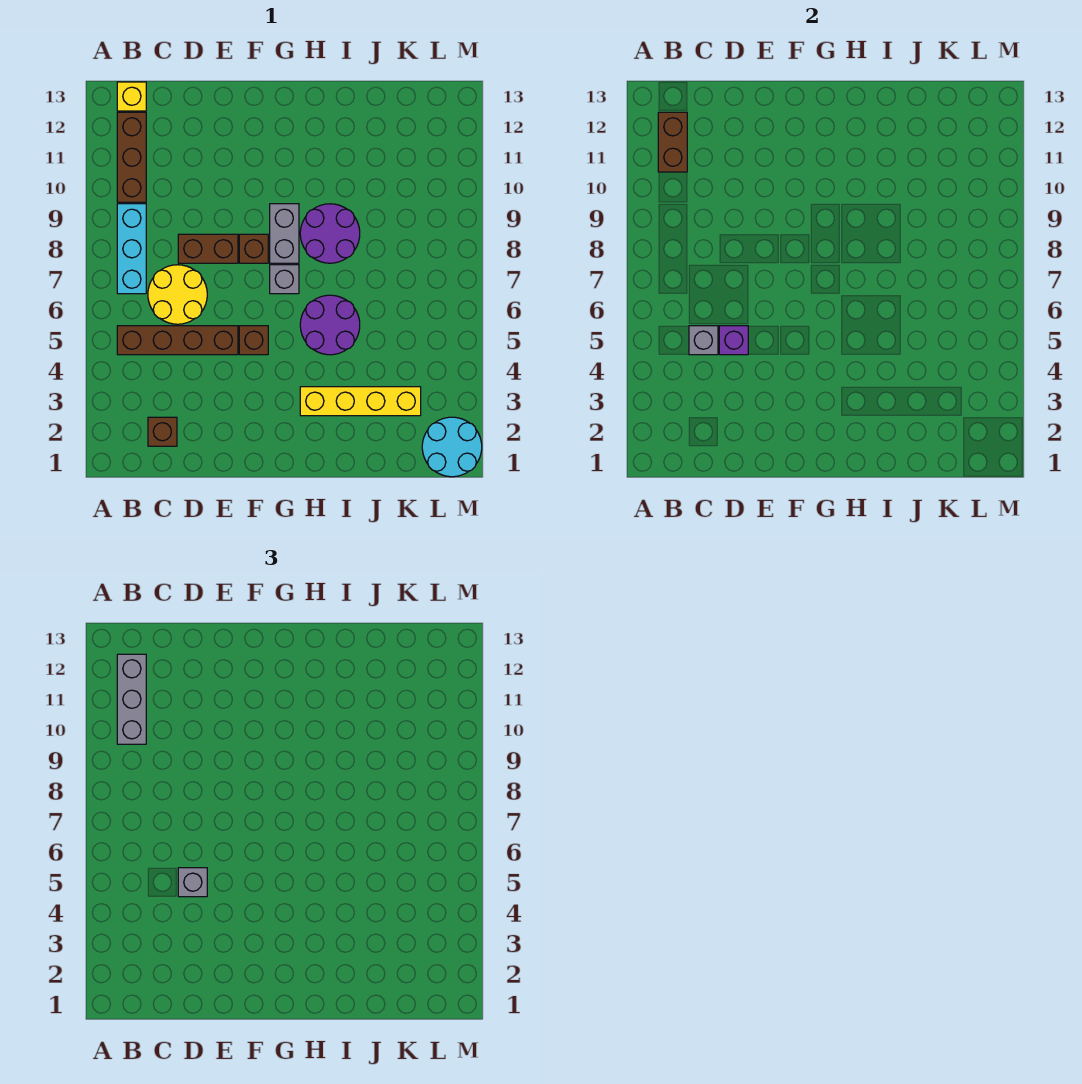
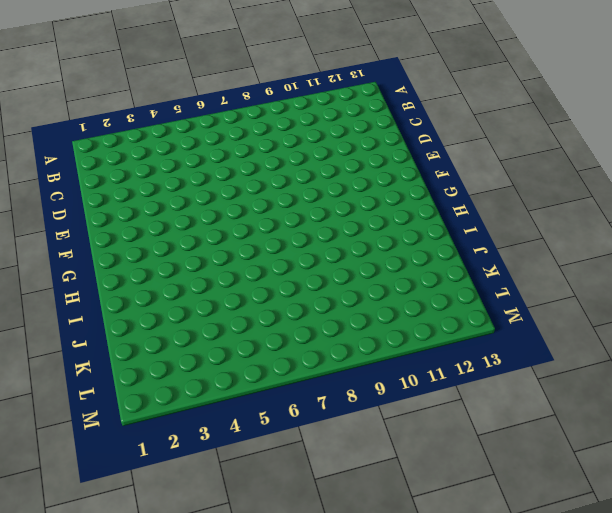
none -> brown 1x4 brick [117,326,238,355]
none -> cyan 1x3 brick [117,204,146,294]
none -> brown 1x3 brick [117,112,146,202]

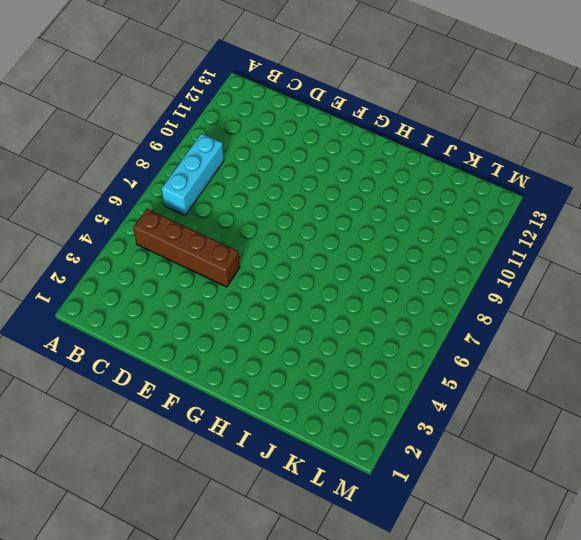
none -> brown 1x3 brick [117,112,146,202]
none -> yellow 1x1 brick [117,82,146,111]
none -> brown 1x1 brick [148,417,177,446]

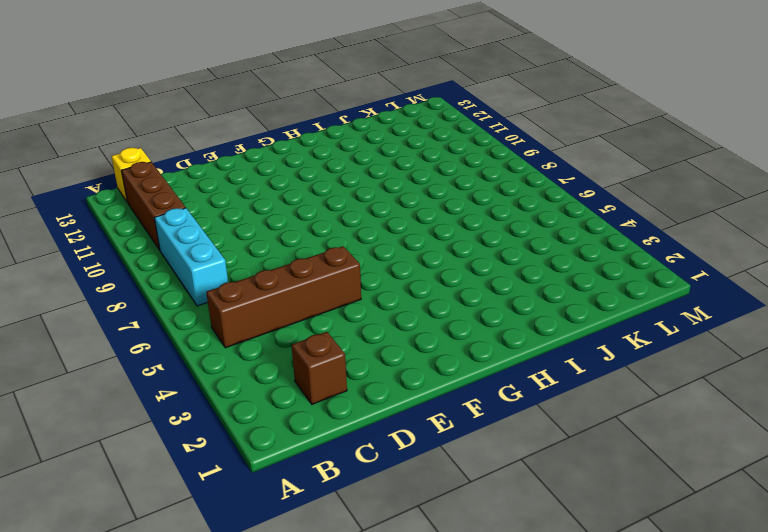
none -> yellow 2x2 round brick [148,265,207,324]
none -> brown 1x2 brick [178,234,238,263]
none -> brown 1x1 brick [239,326,268,355]

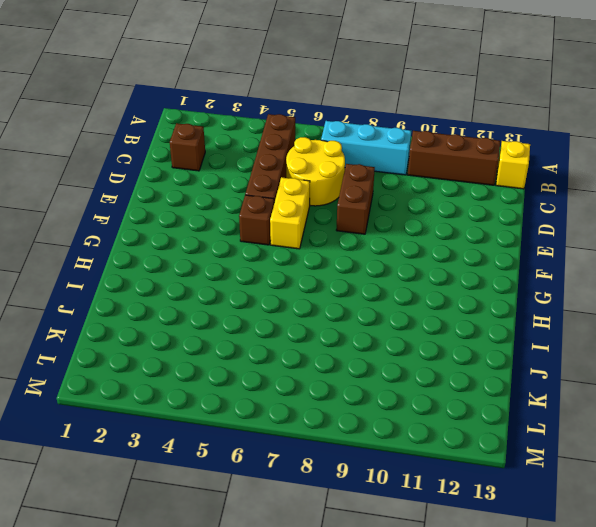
yellow 1x2 brick [270,177,310,249] -> none
none -> brown 1x1 brick [239,234,268,263]
none -> grey 1x1 brick [270,265,299,294]
none -> grey 1x2 brick [270,204,299,263]

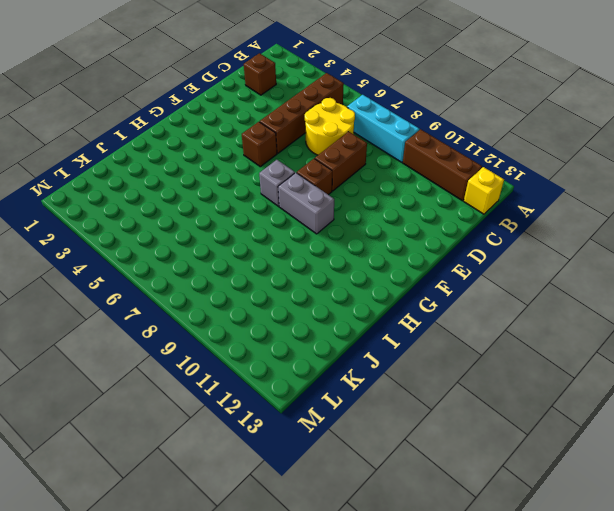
none -> yellow 1x4 brick [300,387,421,416]
none -> purple 2x2 round brick [300,295,360,355]
none -> purple 2x2 round brick [300,204,360,263]

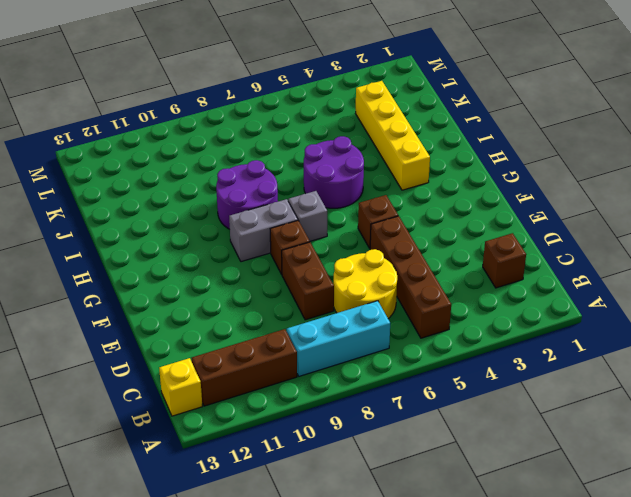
none -> cyan 2x2 round brick [422,417,482,477]
none -> brown 1x2 brick [658,112,687,172]
none -> grey 1x1 brick [689,326,718,355]

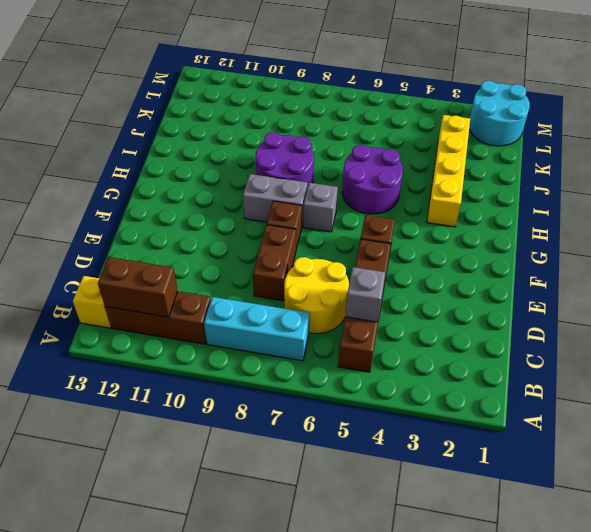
none -> brown 1x1 brick [148,417,177,446]
none -> purple 1x1 brick [719,326,748,355]
none -> grey 1x3 brick [117,654,146,744]

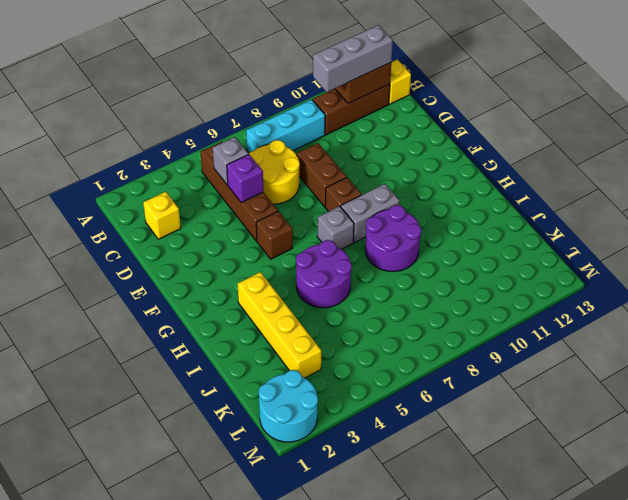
yellow 1x1 brick [143,192,181,239] -> brown 1x1 brick [148,417,177,446]
none -> grey 1x1 brick [178,868,207,897]

